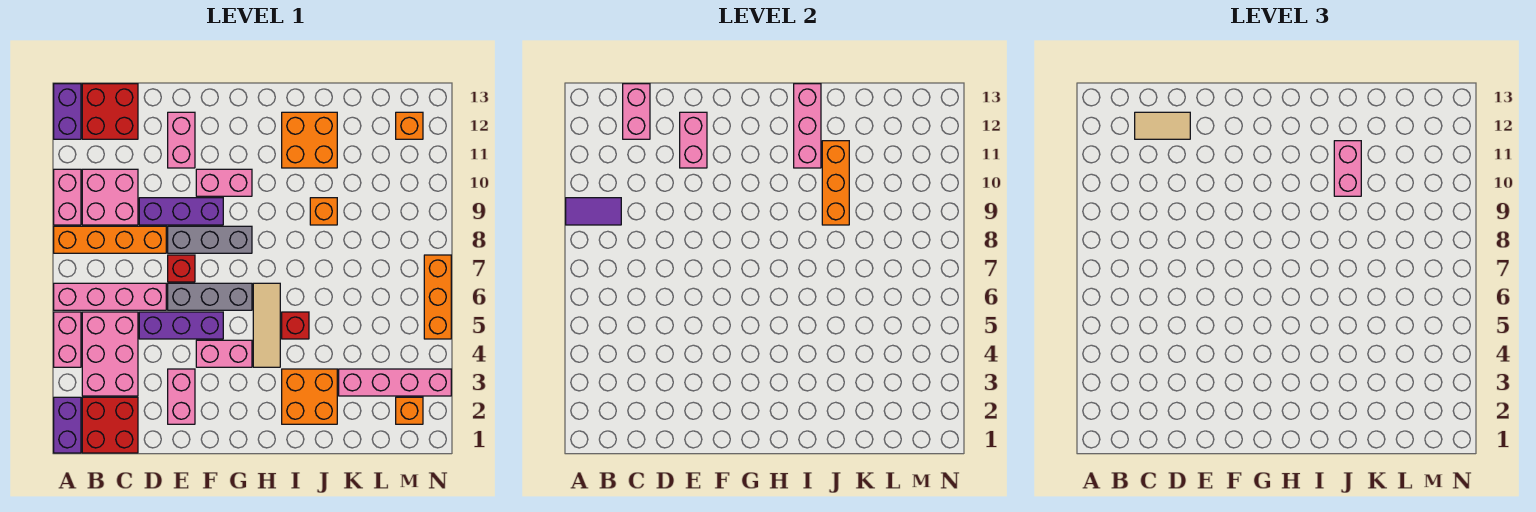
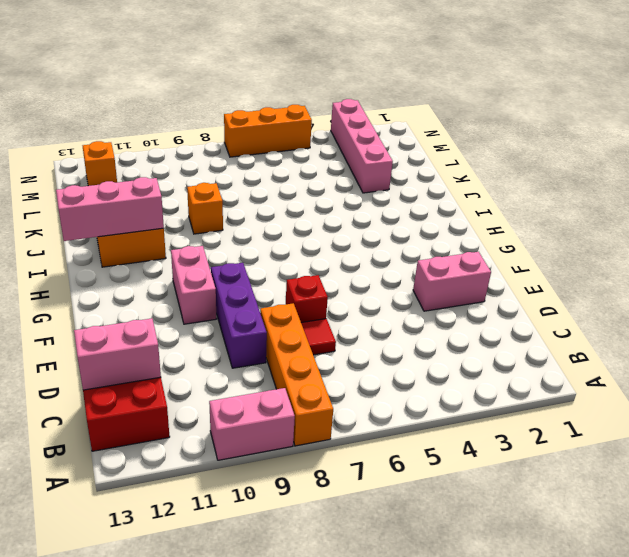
red 1x1 tile [301,319,336,355] -> none
none -> purple 1x2 brick [54,397,81,453]
none -> pink 1x2 brick [54,312,81,367]
none -> pink 1x4 brick [54,283,166,310]
none -> purple 1x2 brick [54,84,81,139]

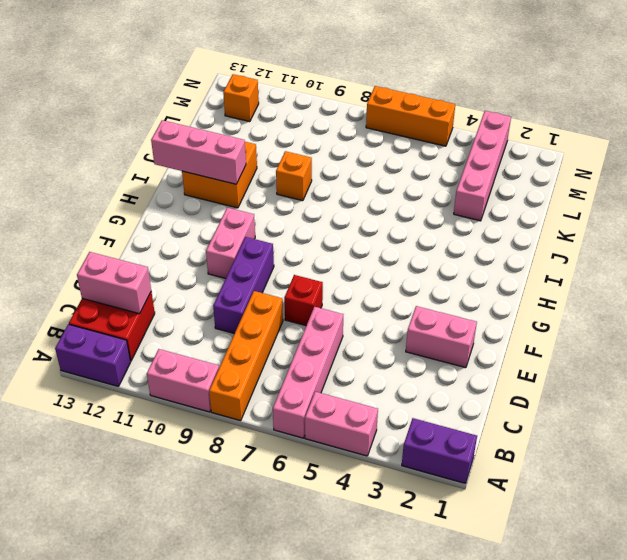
none -> red 2x2 brick [82,397,138,453]
none -> pink 2x3 brick [82,312,138,396]
none -> pink 2x2 brick [82,169,138,225]
none -> purple 1x3 brick [139,312,223,339]

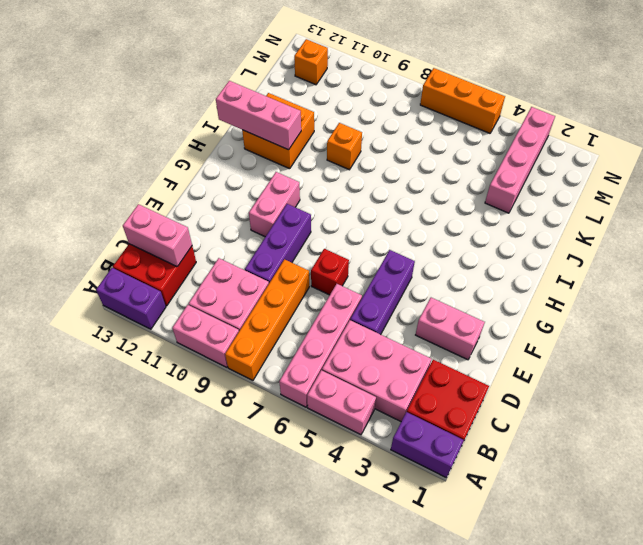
none -> grey 1x3 brick [168,283,252,310]
none -> grey 1x3 brick [168,226,252,253]
none -> pink 1x2 brick [168,112,195,168]
none -> pink 1x2 brick [196,340,252,367]

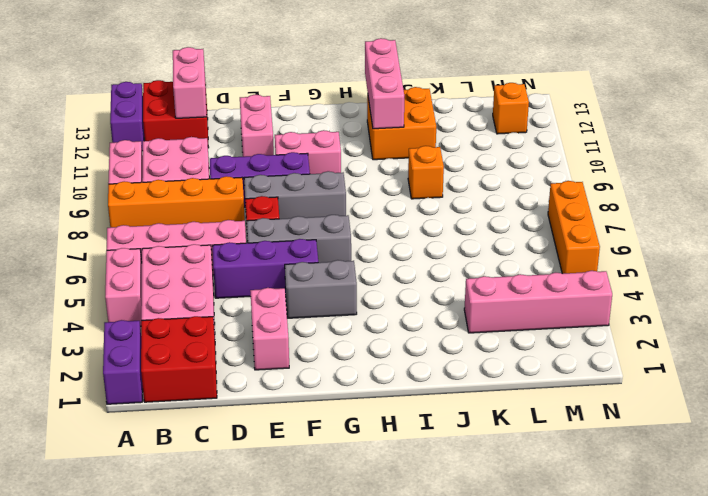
grey 1x2 brick [285,260,357,318] -> pink 1x2 brick [196,340,252,367]
none -> tan 1x3 tile [253,283,280,367]
none -> orange 2x2 brick [282,369,337,424]
none -> red 1x1 brick [282,312,309,339]
none -> orange 1x1 brick [396,397,423,424]

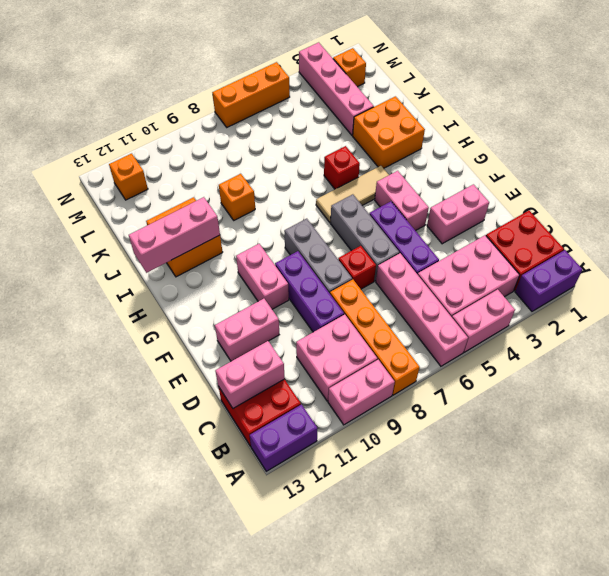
none -> purple 1x2 tile [566,198,621,225]
none -> pink 1x2 brick [680,112,707,168]
none -> orange 1x3 brick [822,141,849,225]
none -> tan 1x2 tile [1135,112,1190,139]

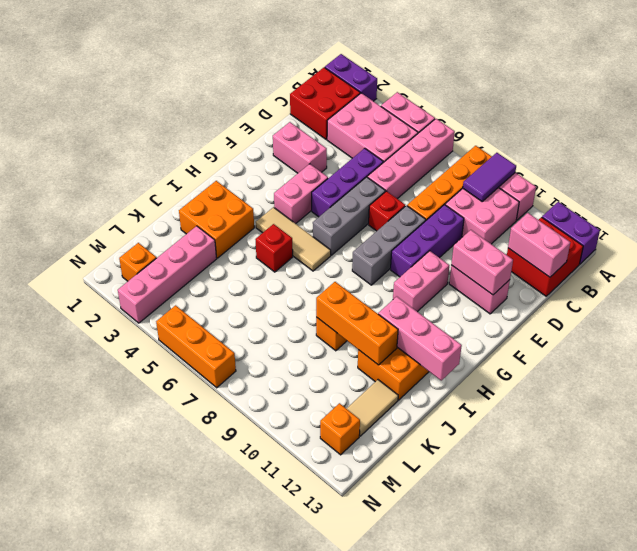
tan 1x2 tile [347,380,398,436] -> tan 1x2 tile moved to [1135,112,1190,139]
none -> pink 1x2 brick [1334,141,1361,196]

